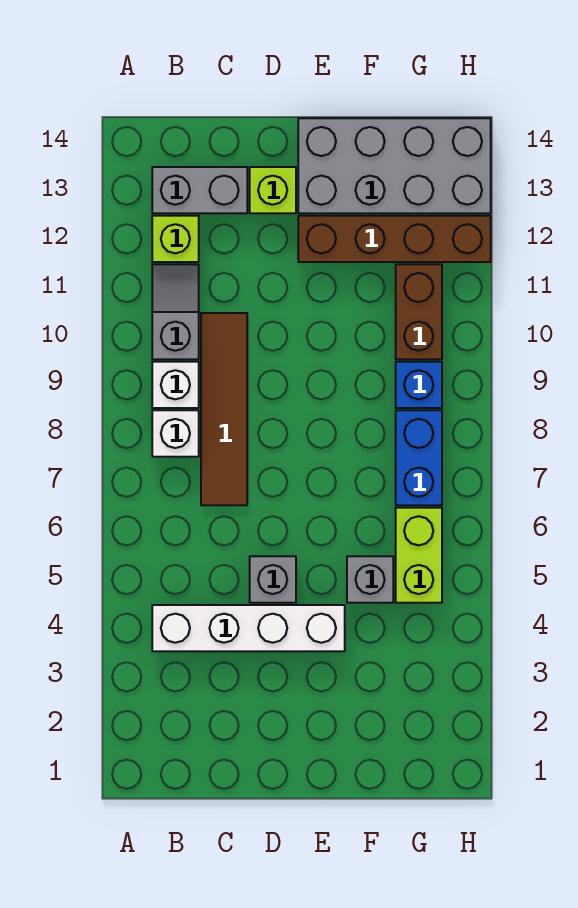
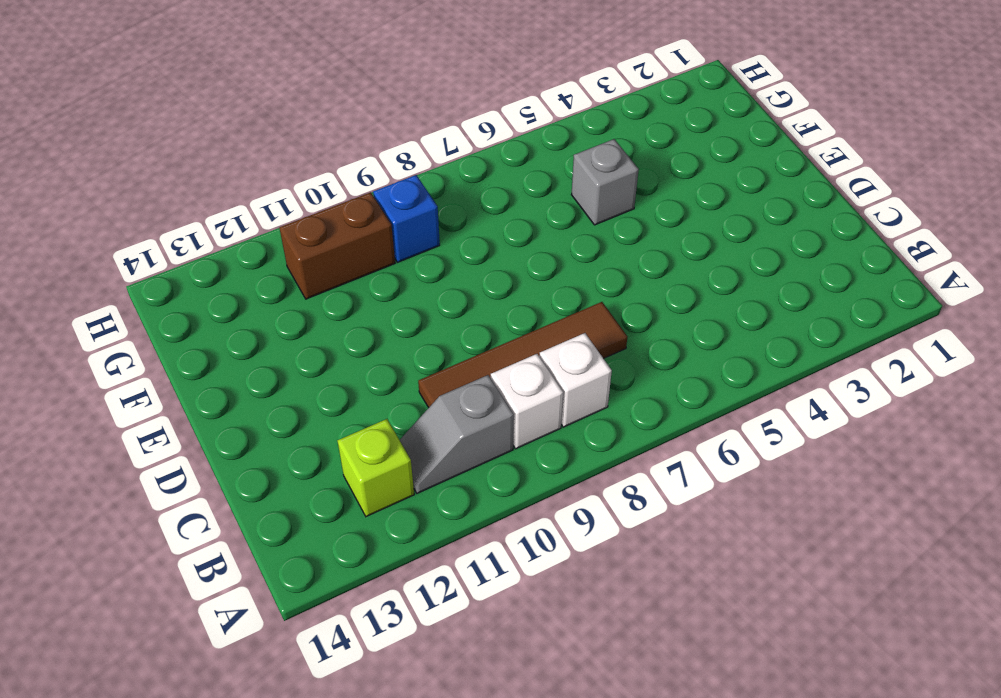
none -> white 1x4 brick [152,605,345,651]
none -> grey 1x2 brick [152,167,247,213]
none -> grey 1x1 brick [250,556,296,603]

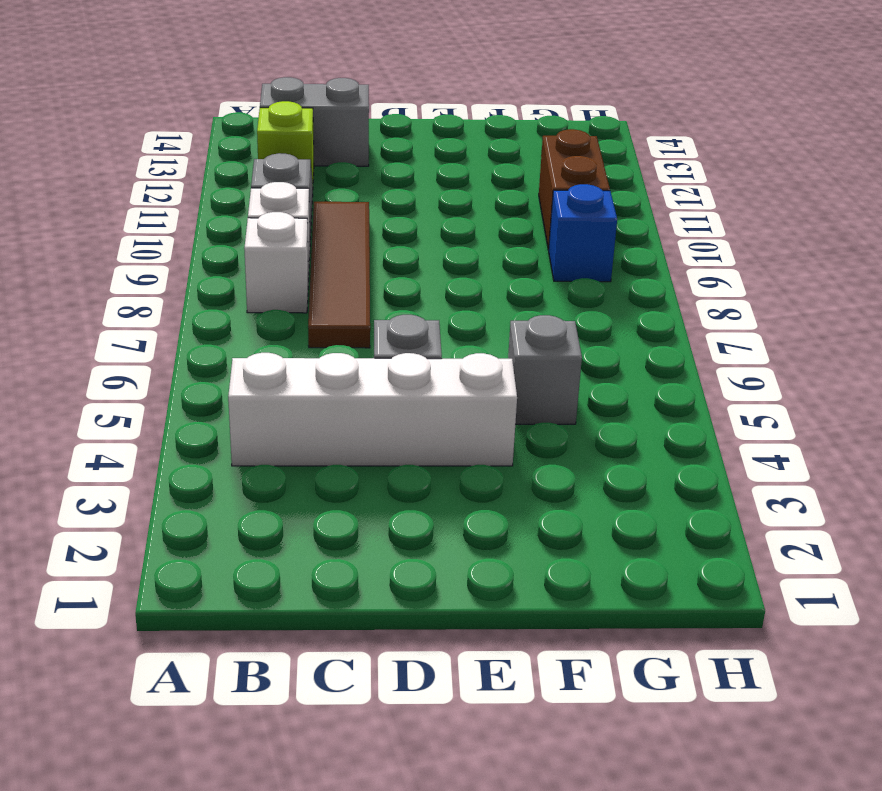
none -> lime 1x1 brick [250,167,296,213]
none -> brown 1x4 brick [298,216,491,262]
none -> grey 2x4 brick [298,118,491,213]

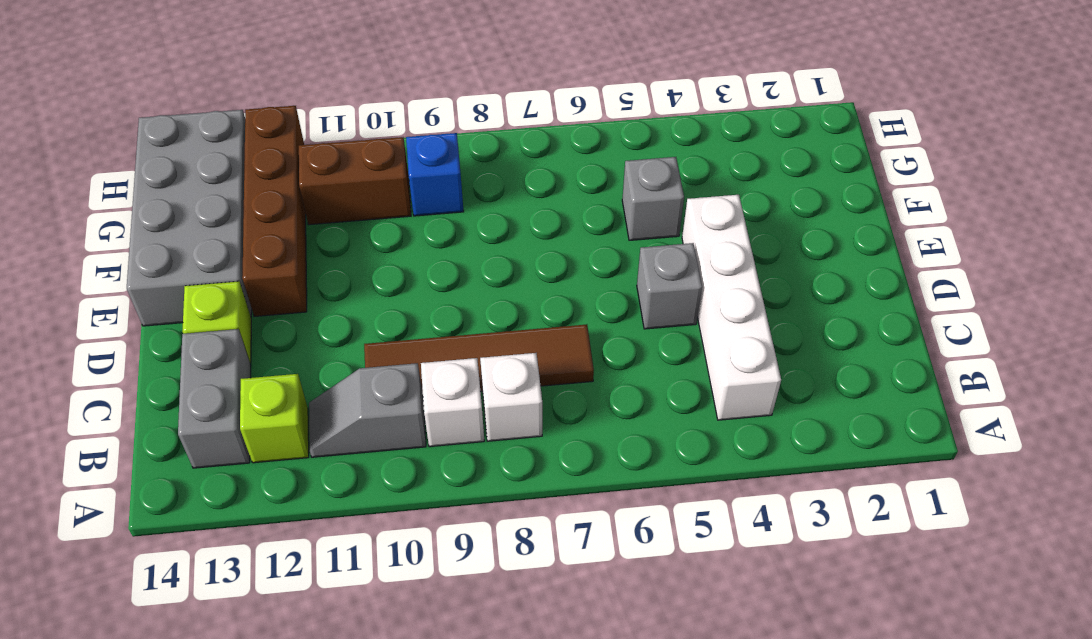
none -> lime 1x2 brick [396,508,442,603]
none -> blue 1x2 brick [396,410,442,505]

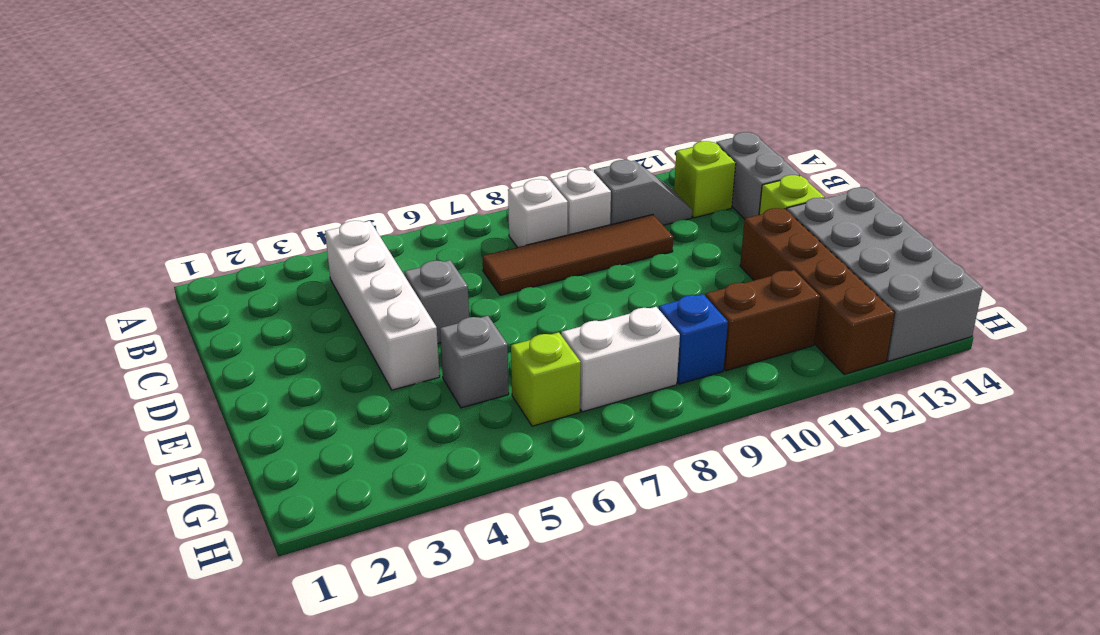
lime 1x1 brick [511,332,581,426] -> lime 1x2 brick [396,508,442,603]
white 1x2 brick [561,307,680,412] -> blue 1x2 brick [396,410,442,505]

